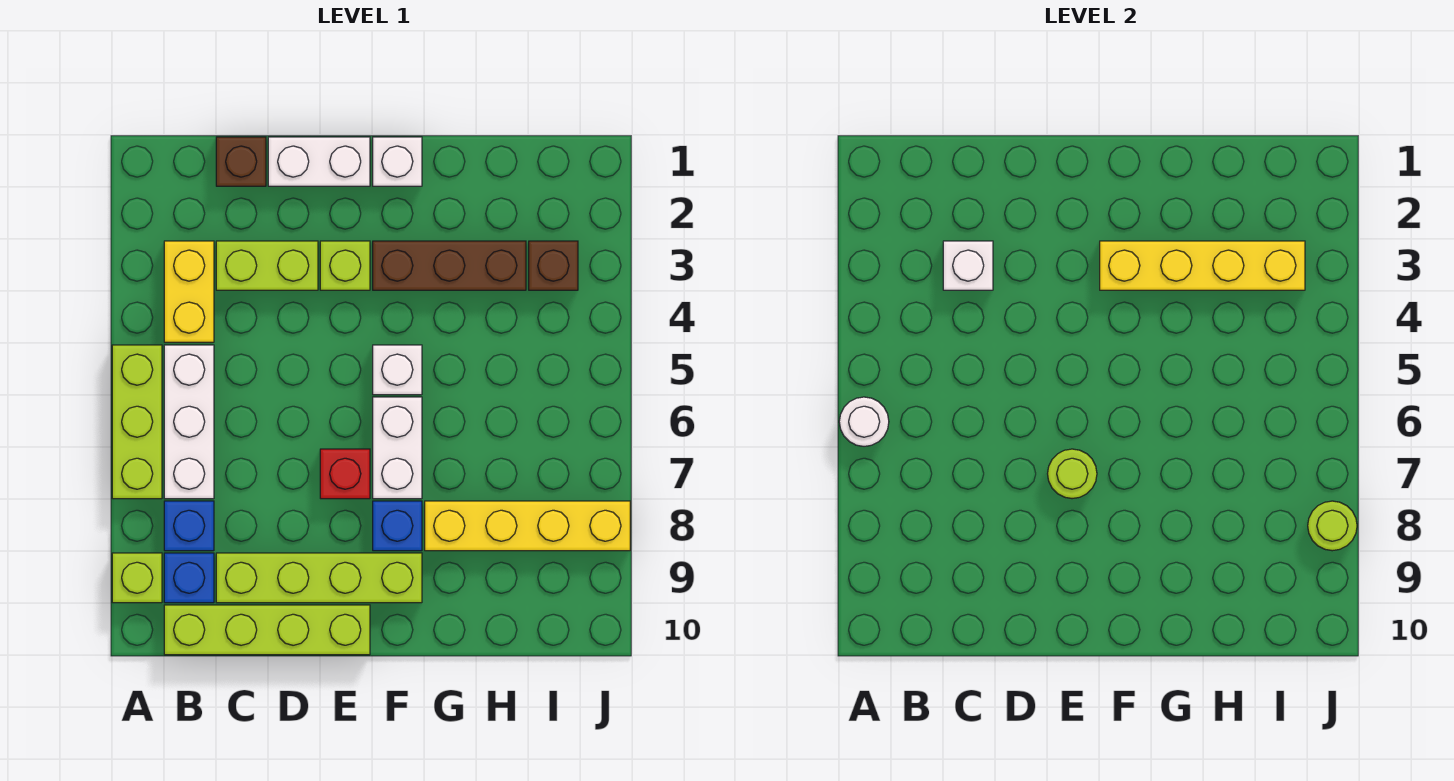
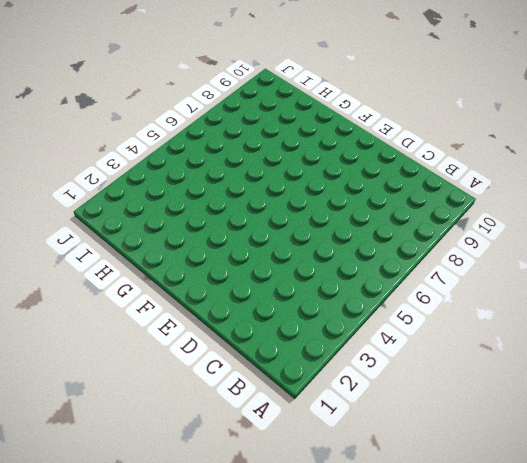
none -> lime 1x3 brick [112,345,162,499]
none -> lime 1x1 brick [112,553,162,603]
none -> yellow 1x2 brick [164,241,214,342]

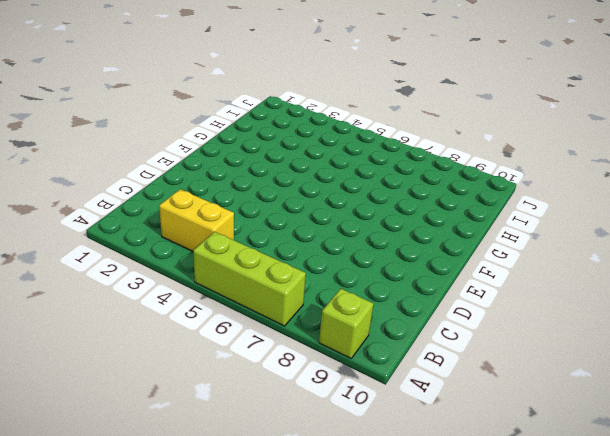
none -> white 1x3 brick [164,345,214,499]
none -> blue 1x1 brick [164,501,214,551]
none -> blue 1x1 brick [164,553,214,603]

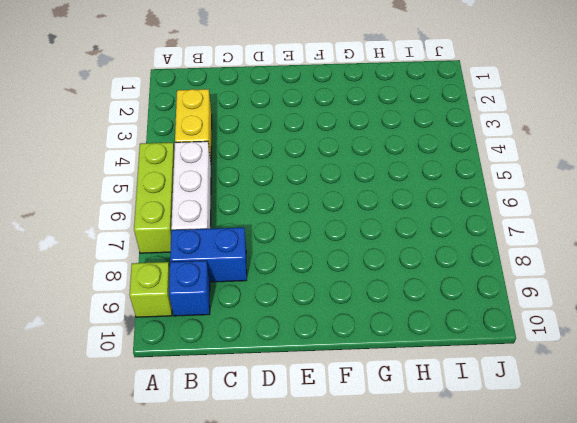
blue 1x2 brick [170,228,247,282] -> blue 1x1 brick [164,501,214,551]
none -> lime 1x4 brick [164,605,370,655]
none -> brown 1x1 brick [216,137,266,186]
none -> lime 1x2 brick [216,241,318,290]

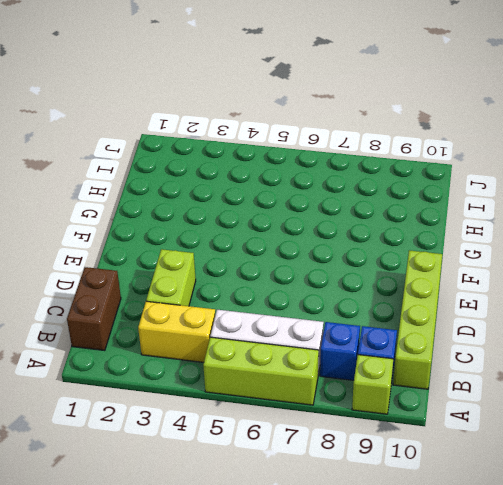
brown 1x2 brick [67,267,121,351] -> brown 1x1 brick [216,137,266,186]
none -> lime 1x4 brick [216,553,422,603]
none -> white 1x2 brick [268,137,370,186]
none -> lime 1x1 brick [320,241,370,290]

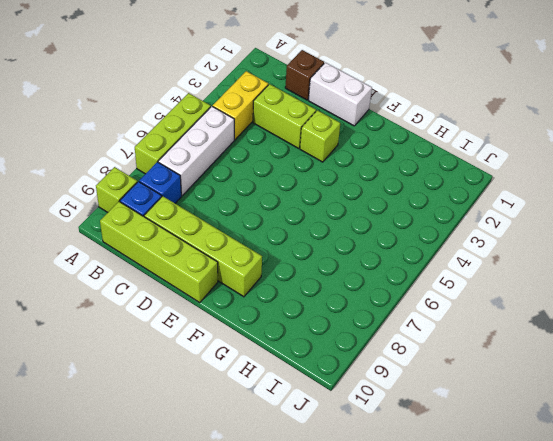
none -> red 1x1 brick [320,449,370,499]
none -> white 1x1 brick [373,137,422,186]
none -> brown 1x3 brick [373,241,526,290]

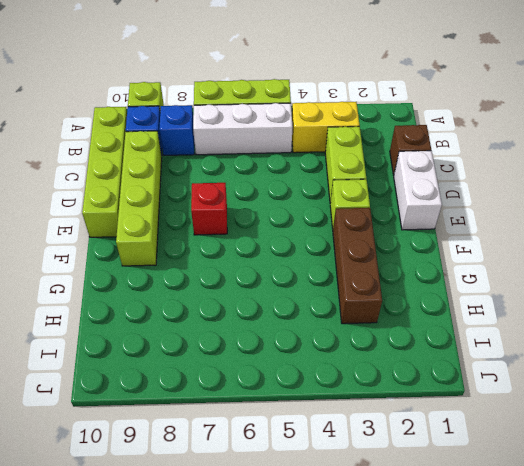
none -> white 1x1 brick [373,137,422,186]
none -> white 1x1 brick [373,345,422,395]
none -> white 1x2 brick [373,397,422,499]

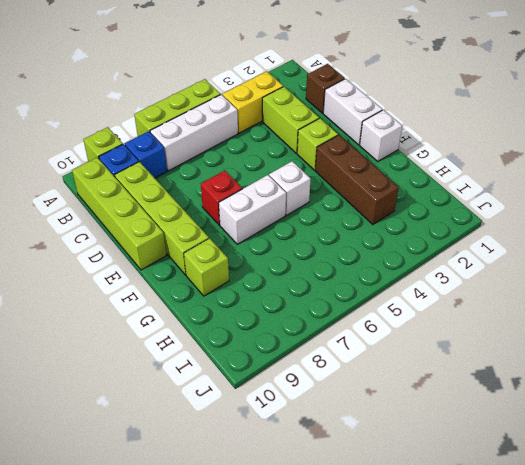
lime 1x1 brick [184,238,229,296] -> none
none -> blue 1x1 brick [373,501,422,551]
none -> yellow 1x4 brick [425,501,630,551]
none -> brown 1x1 brick [529,241,578,290]

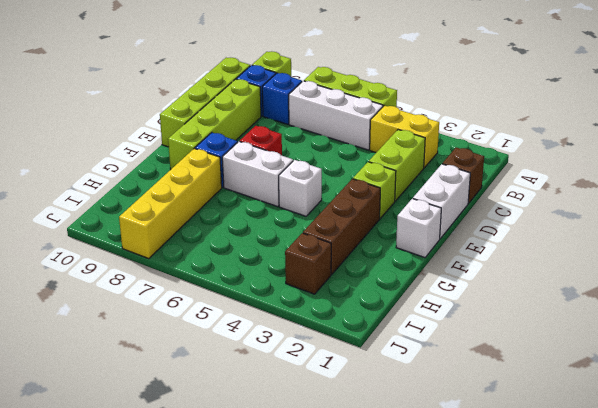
none -> white 1x1 round brick [839,397,889,446]
none -> white 1x1 brick [943,241,993,290]
none -> lime 1x1 round brick [1048,449,1097,499]

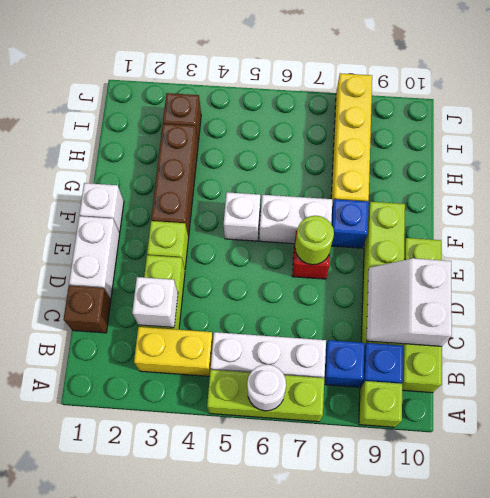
white 2x2 slope [366,258,452,346] -> none
none -> yellow 1x4 brick [1100,241,1305,290]
none -> lime 1x1 round brick [1308,501,1357,551]

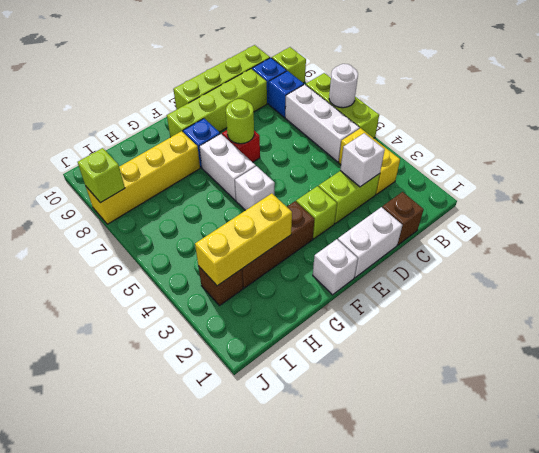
yellow 1x3 brick [195,193,292,286] -> yellow 1x4 brick [1100,241,1305,290]
lime 1x1 brick [78,148,125,203] -> lime 1x1 round brick [1308,501,1357,551]

